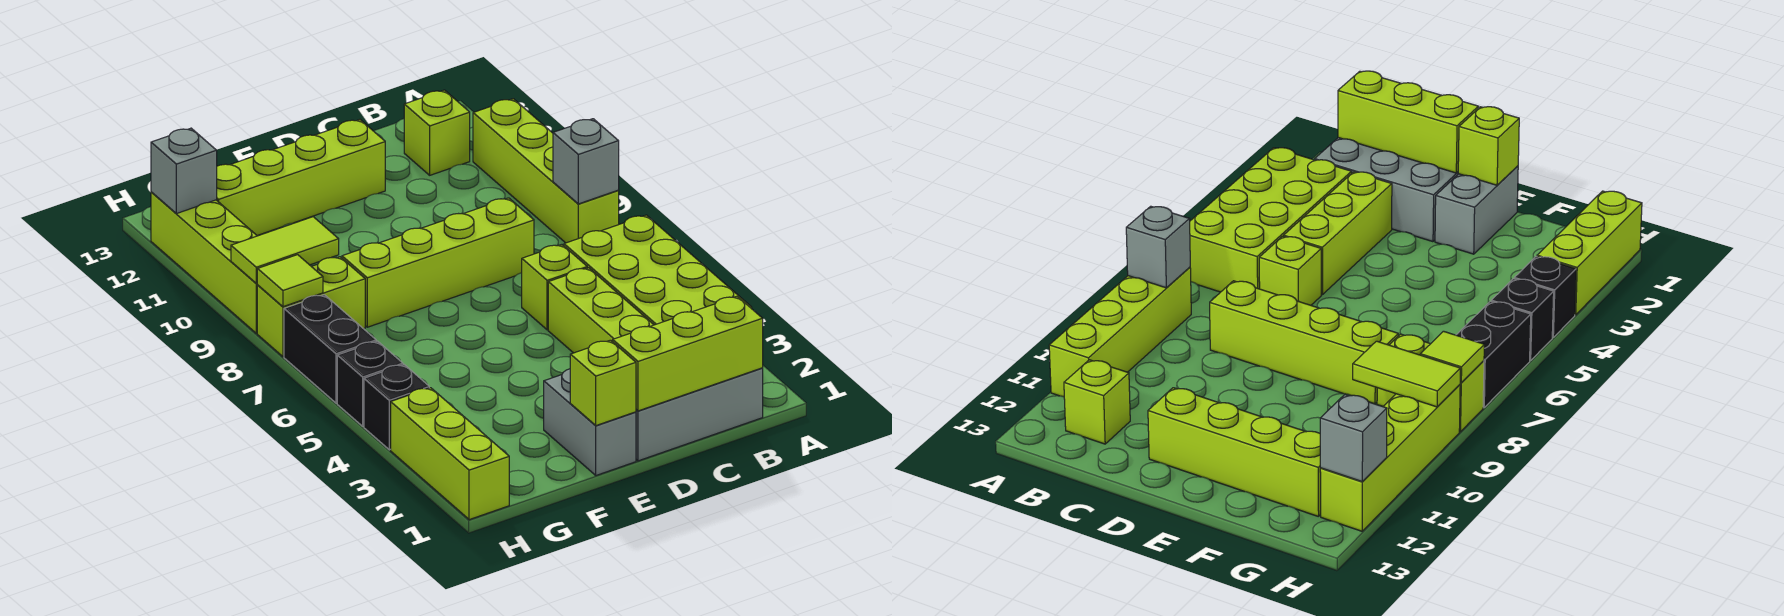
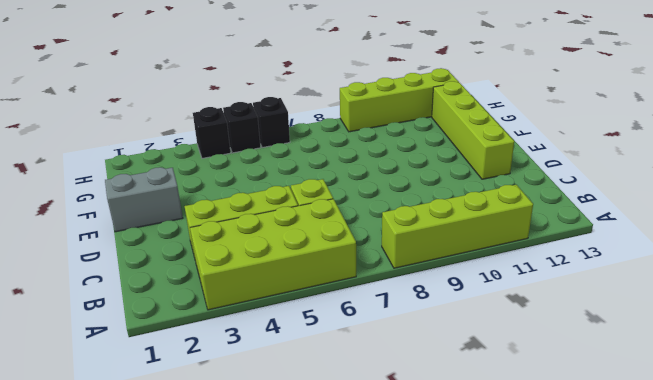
black 1x1 brick [253,97,290,148] -> black 1x2 brick [284,295,376,403]
none -> grey 2x3 brick [636,368,763,461]
none -> lime 1x1 brick [404,90,470,175]
none -> lime 1x4 brick [342,198,534,327]

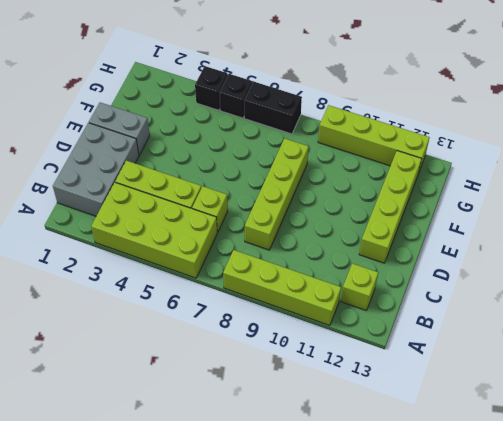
none -> lime 1x2 brick [257,257,365,357]
none -> lime 1x3 brick [391,388,509,520]
none -> grey 1x1 brick [553,119,619,204]

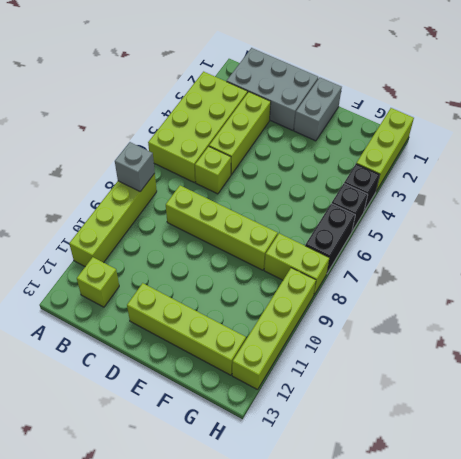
none -> lime 1x3 brick [613,296,763,411]
none -> lime 1x1 brick [570,340,636,426]
none -> lime 1x2 tile [231,217,339,283]

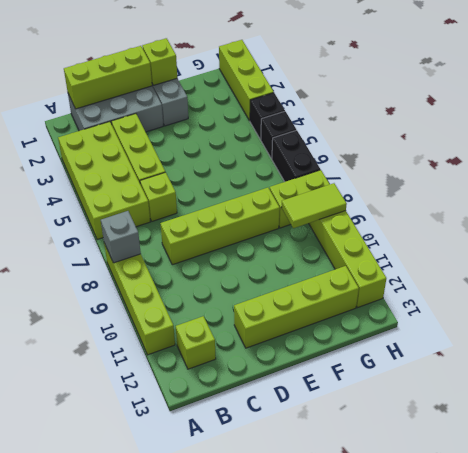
none -> lime 1x1 tile [257,255,323,307]
none -> grey 1x1 brick [151,128,217,214]

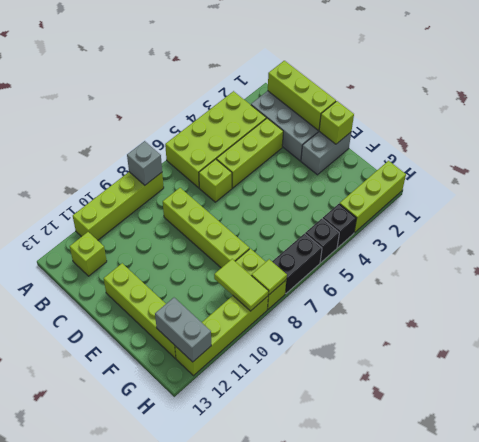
grey 1x2 brick [155,298,211,362] -> grey 1x1 brick [151,128,217,214]

